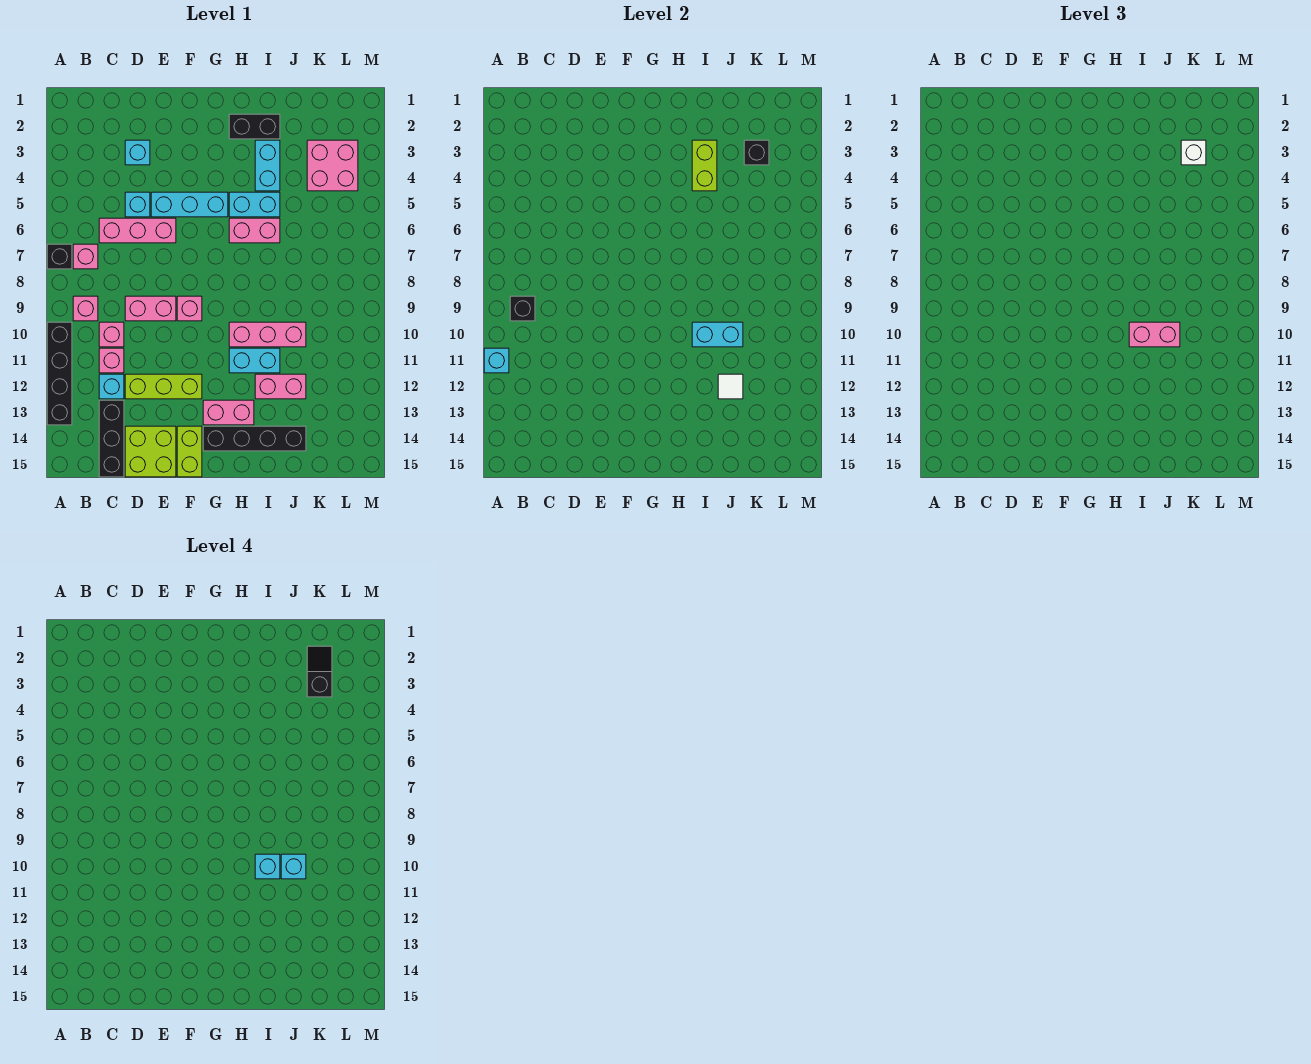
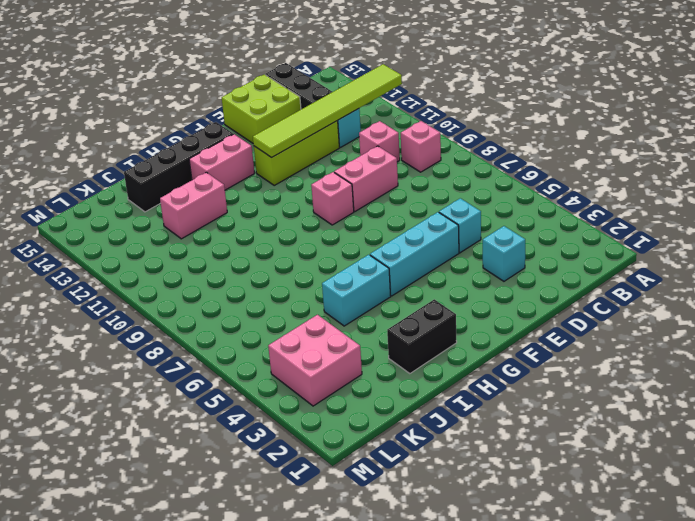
lime 1x6 tile [253,64,402,158] -> none
none -> black 1x1 brick [47,244,72,269]
none -> black 1x4 brick [47,322,72,425]
none -> pink 1x1 brick [73,244,98,269]
none -> pink 1x3 brick [99,218,176,243]

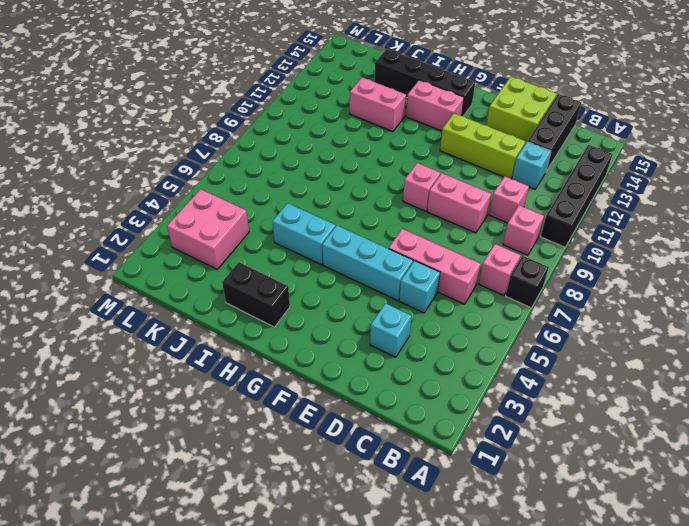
none -> pink 1x1 brick [99,348,124,373]
none -> lime 1x2 brick [177,426,202,477]
none -> pink 1x2 brick [229,218,280,243]
none -> pink 1x3 brick [229,322,306,347]

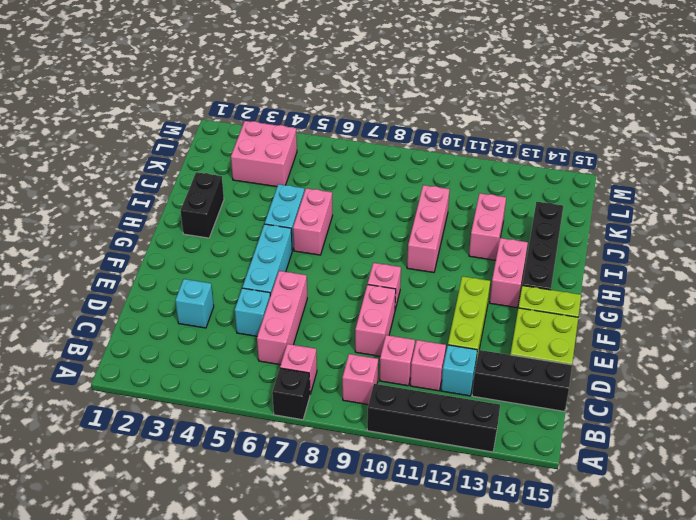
none -> cyan 1x2 brick [229,348,280,373]
none -> cyan 1x2 brick [255,140,280,191]
none -> cyan 1x1 brick [484,348,509,373]
none -> black 1x1 brick [510,296,535,321]

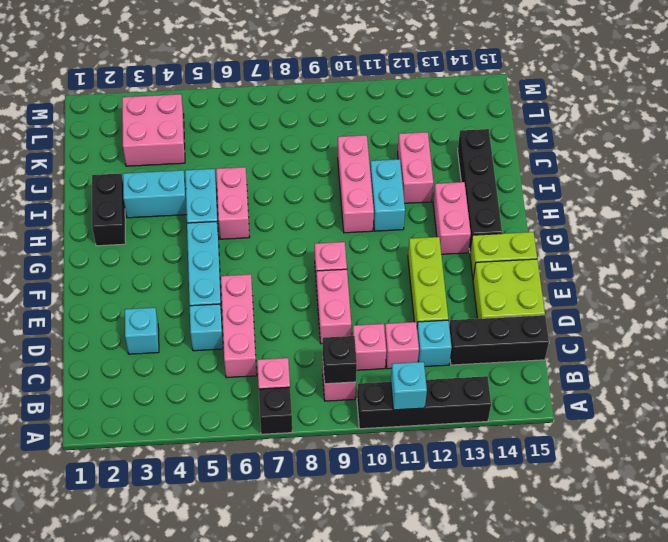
none -> lime 1x2 brick [692,140,717,191]
none -> cyan 1x2 brick [692,322,743,347]
none -> white 1x1 tile [718,374,743,399]
none -> black 1x1 brick [744,140,769,165]

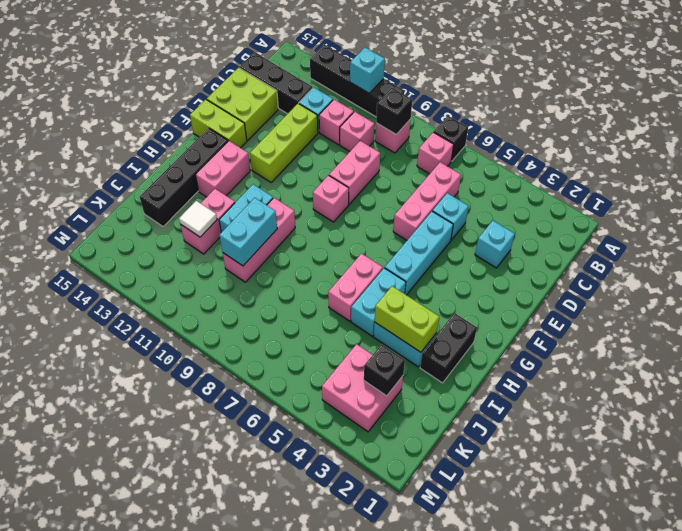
none -> pink 1x2 brick [1129,322,1180,347]
none -> white 1x1 brick [1181,140,1206,165]
none -> cyan 1x1 brick [255,854,280,879]
none -> cyan 1x1 brick [281,854,306,879]

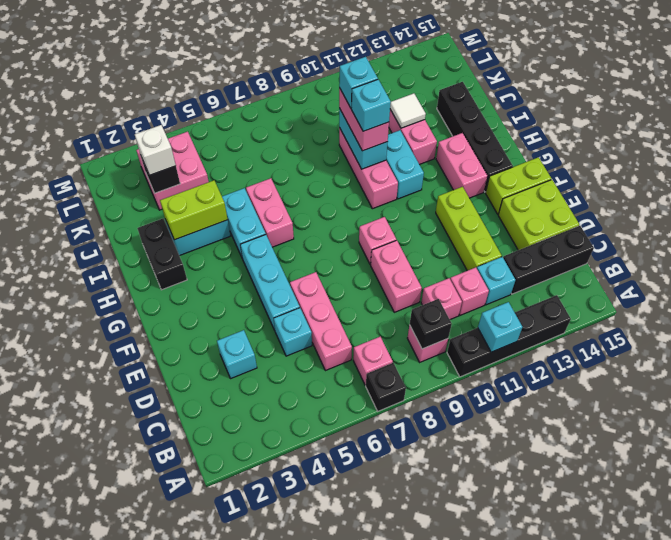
none -> black 1x2 slope [307,646,332,697]

